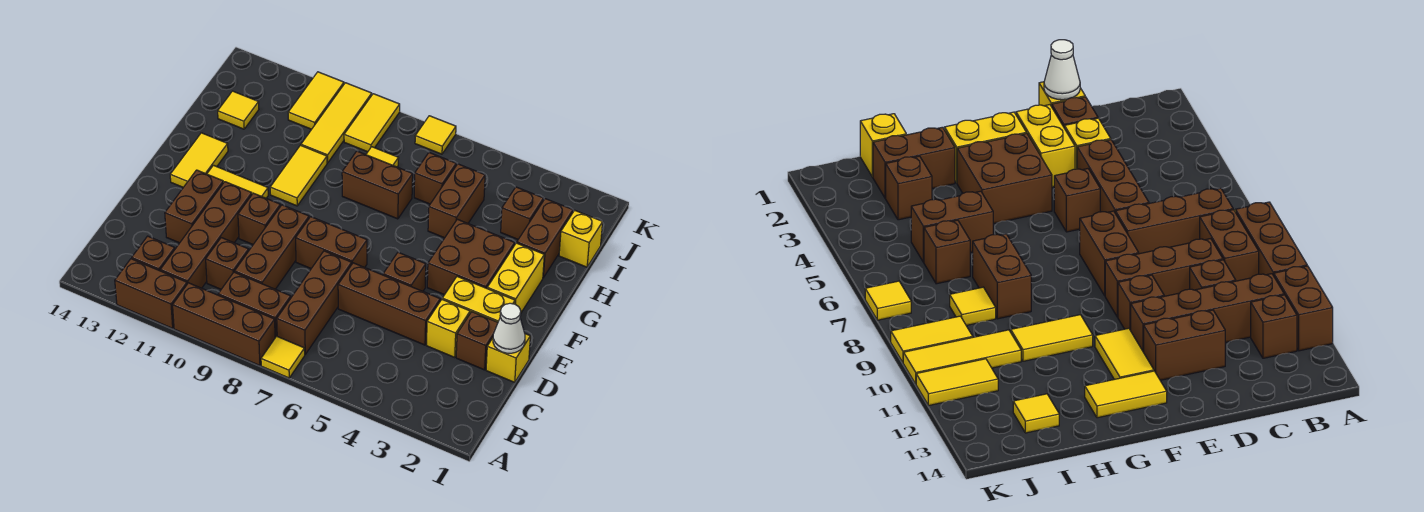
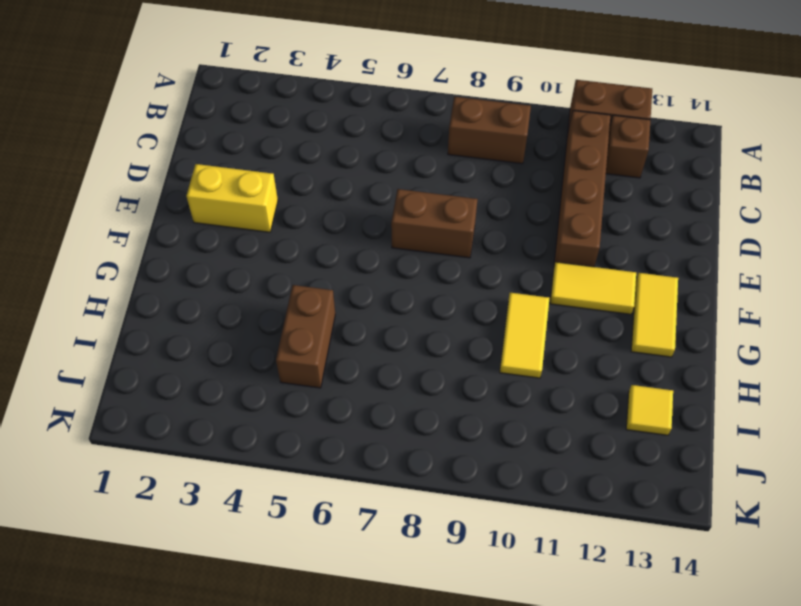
none -> yellow 1x1 tile [261,336,305,378]
none -> brown 1x3 brick [173,283,275,366]
none -> brown 1x3 brick [277,251,352,354]
none -> brown 1x3 brick [235,205,309,289]

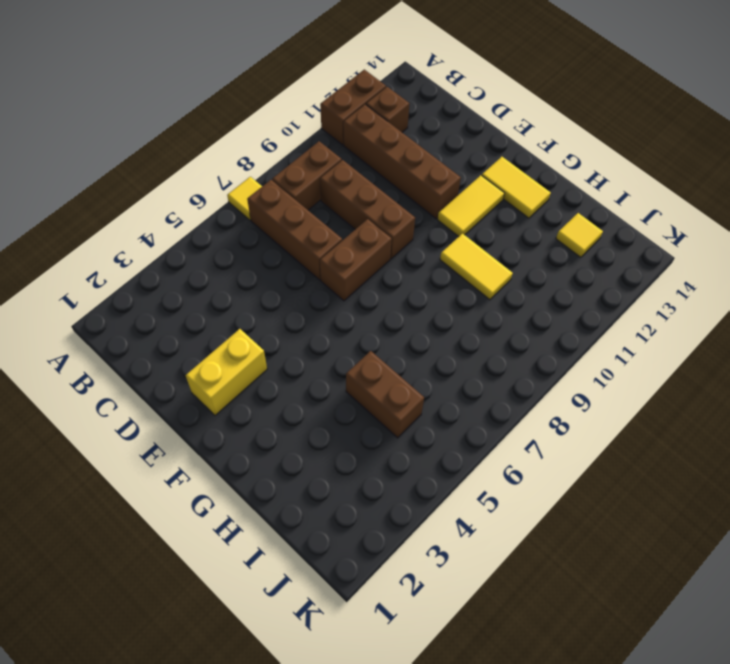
none -> brown 1x3 brick [173,283,275,366]
none -> brown 1x1 brick [206,238,249,289]
none -> yellow 1x1 brick [486,334,530,382]
none -> brown 1x1 brick [456,312,498,370]

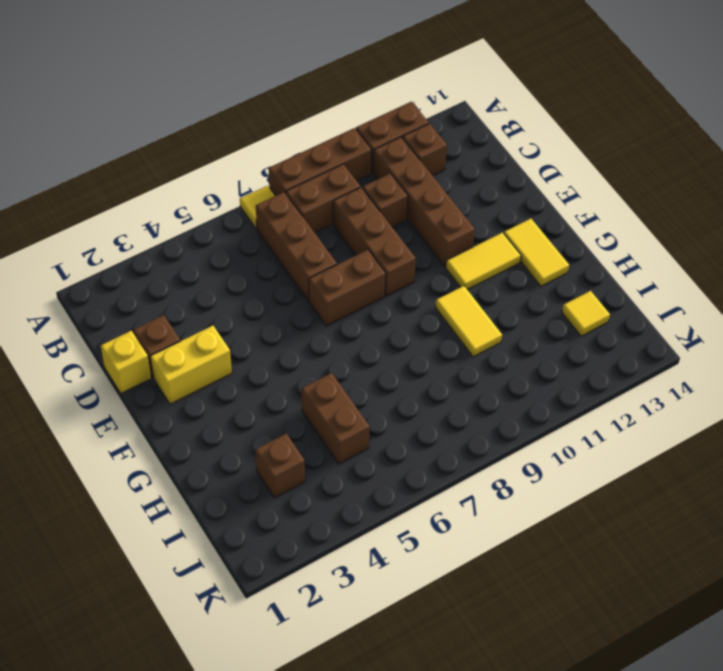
none -> yellow 1x1 brick [426,300,470,357]
none -> brown 1x3 brick [338,263,440,345]
none -> brown 1x2 brick [165,170,223,243]
none -> brown 1x1 brick [383,252,426,291]

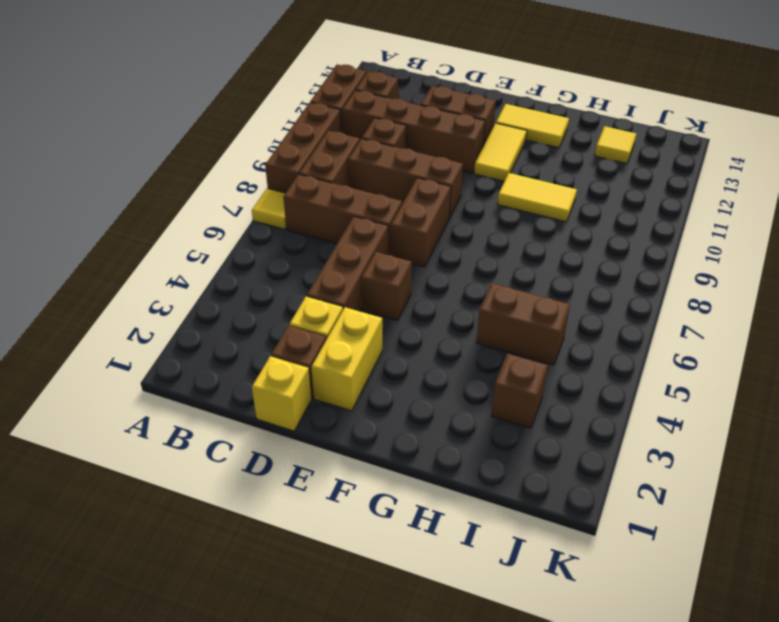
none -> brown 1x1 brick [238,193,280,244]
none -> yellow 1x2 brick [487,243,544,312]
none -> brown 2x2 brick [427,219,515,295]
none -> brown 1x2 brick [517,199,573,278]

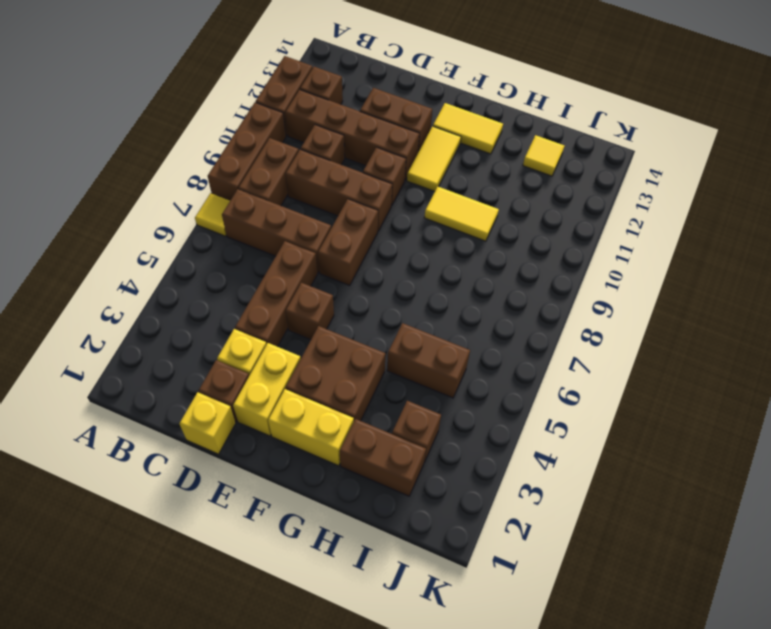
none -> brown 1x2 brick [342,151,413,219]
none -> yellow 1x1 brick [559,210,603,267]
none -> brown 1x1 brick [414,153,456,204]
none -> yellow 1x1 tile [366,147,399,167]

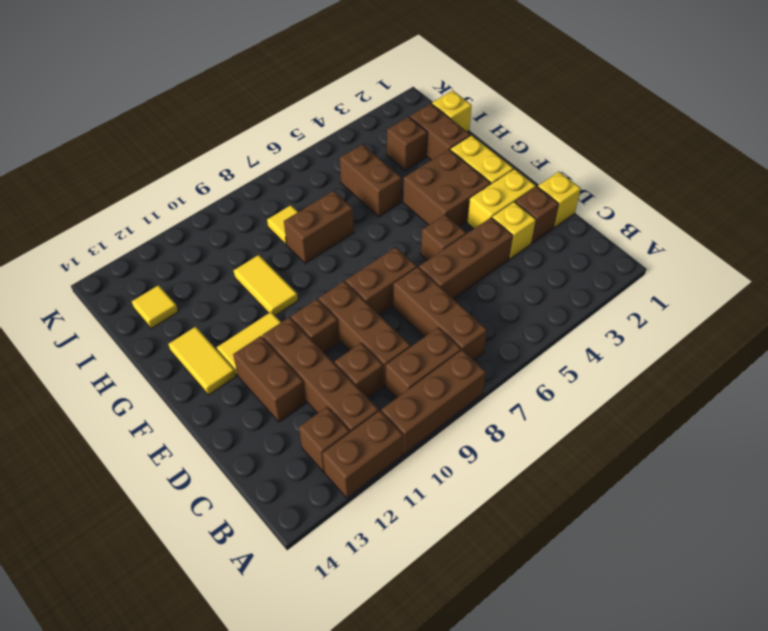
none -> yellow 1x1 tile [261,336,305,378]
none -> brown 1x1 brick [414,153,456,204]
none -> yellow 1x3 tile [301,83,372,163]
none -> yellow 1x2 tile [344,94,400,152]

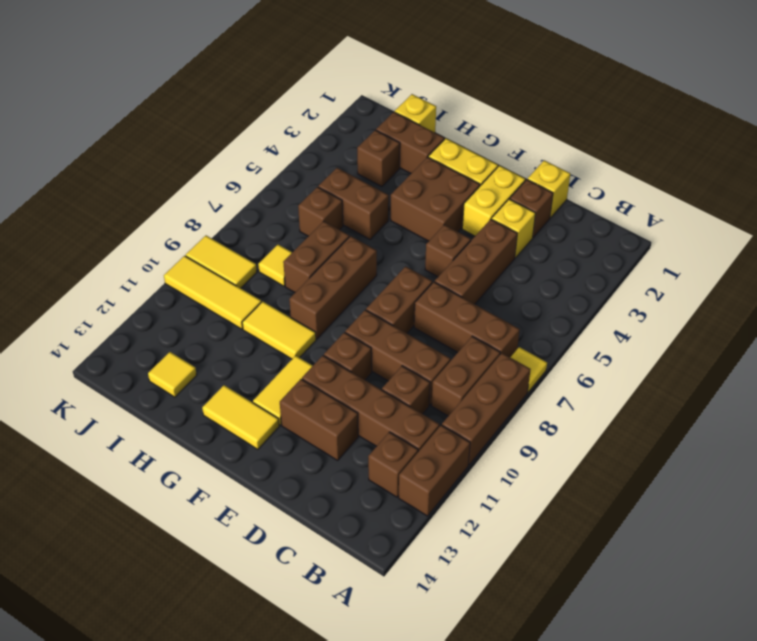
brown 1x3 brick [289,236,377,339] -> none
none -> yellow 1x2 tile [288,72,344,129]
none -> yellow 1x1 tile [415,116,456,154]
none -> white 1x1 cone [493,303,525,353]

